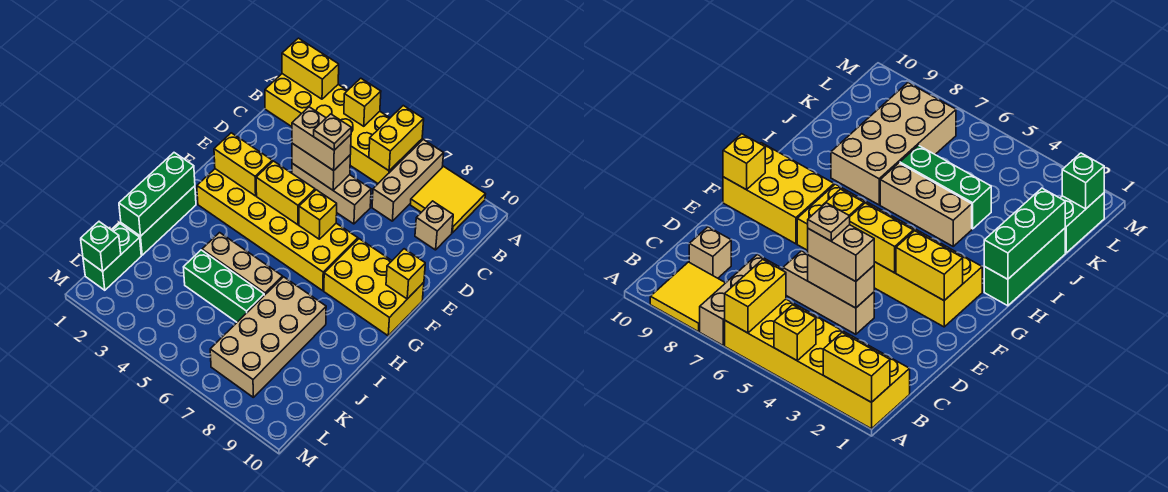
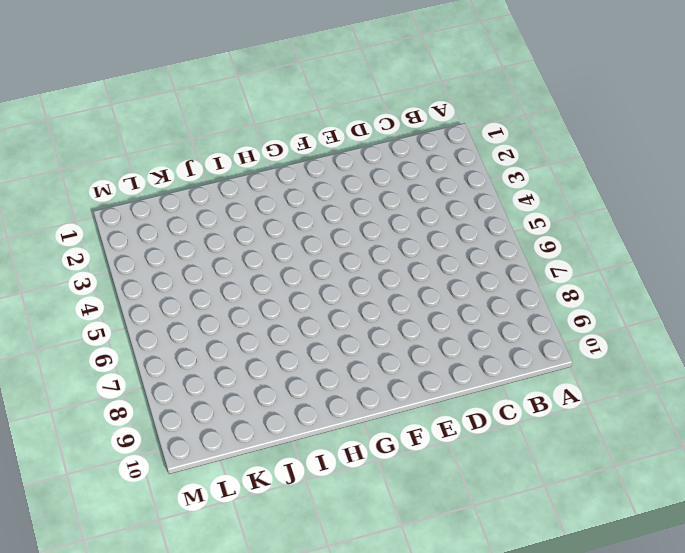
none -> yellow 2x6 brick [265,74,422,183]
none -> tan 1x3 brick [372,139,444,221]
none -> yellow 2x2 tile [410,166,486,233]

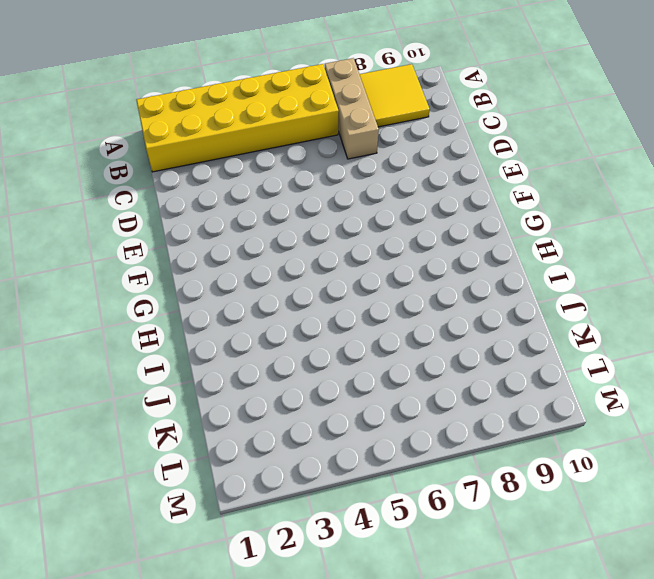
none -> tan 1x1 brick [415,201,453,250]
none -> tan 1x3 brick [292,163,371,224]
none -> yellow 2x6 brick [197,169,358,291]

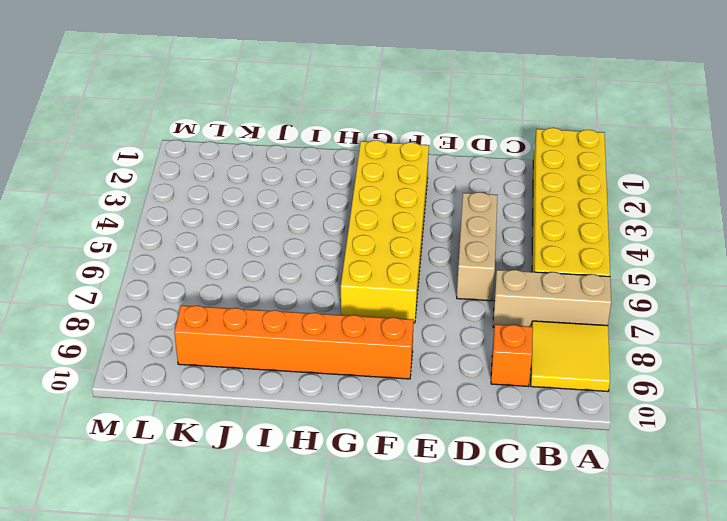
orange 1x1 brick [491,324,533,387] -> tan 1x1 brick [415,201,453,250]
orange 1x6 brick [174,305,414,379] -> yellow 2x3 brick [324,239,424,336]
none -> green 1x3 brick [121,186,196,255]
none -> tan 1x3 brick [202,233,283,295]
none -> tan 2x4 brick [210,277,326,397]

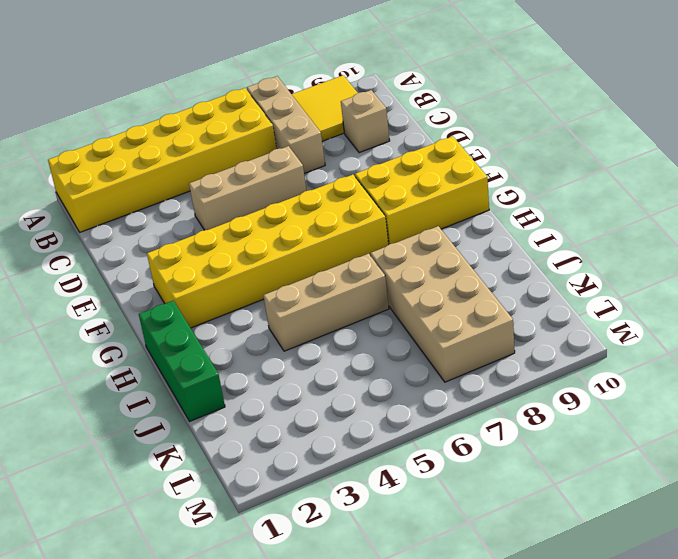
none -> green 1x3 brick [184,250,264,322]
none -> green 1x2 brick [83,224,141,290]
none -> yellow 1x2 brick [282,38,339,99]

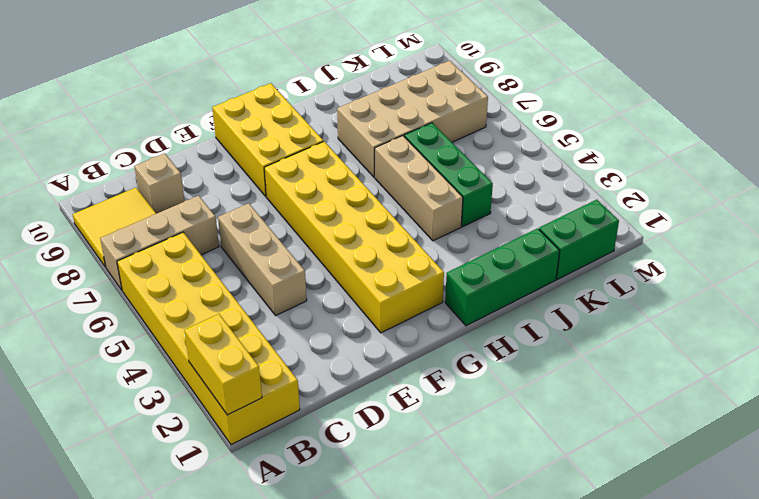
none -> yellow 1x1 brick [344,78,381,126]
none -> yellow 1x2 brick [369,106,424,171]
none -> tan 1x2 brick [292,143,350,190]

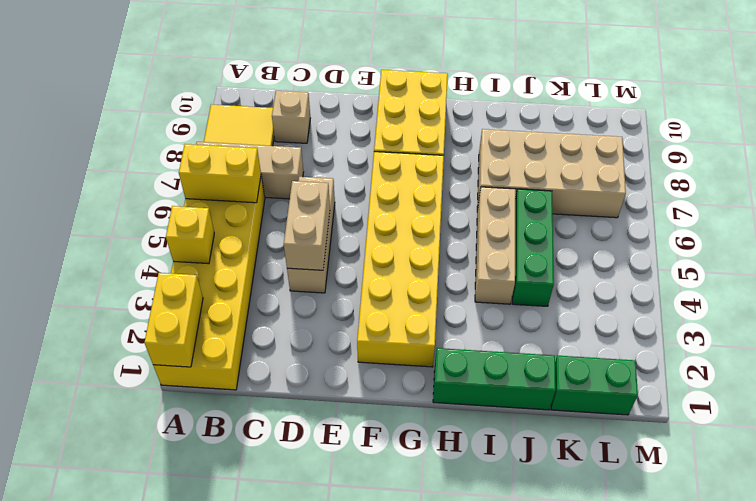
none -> yellow 1x2 brick [214,133,272,196]
none -> yellow 1x2 brick [256,161,315,225]
none -> yellow 1x1 brick [299,190,337,239]

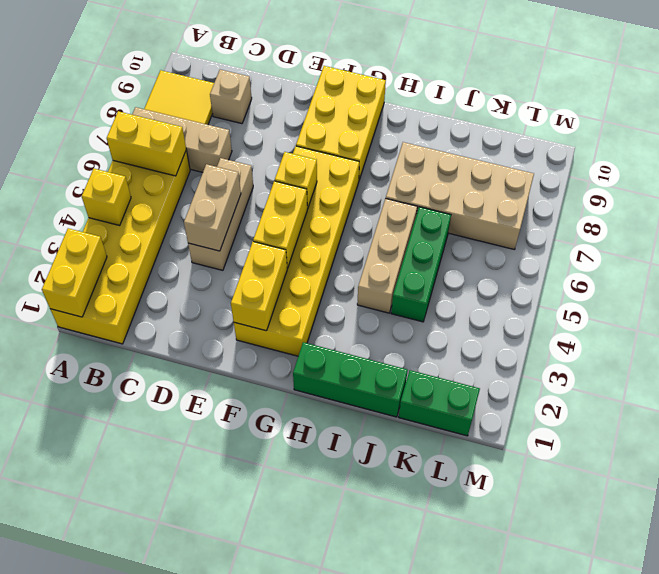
none -> yellow 1x1 brick [386,249,425,299]
none -> green 1x3 brick [119,153,195,236]
none -> green 1x1 brick [81,222,121,271]

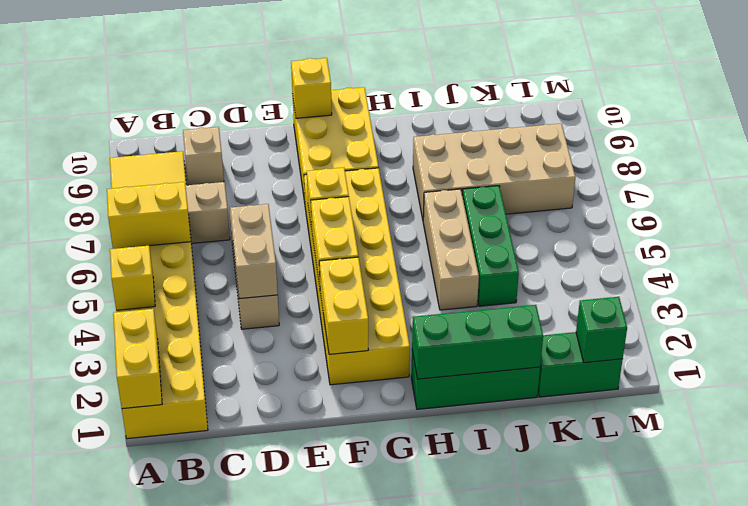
none -> tan 1x2 brick [292,107,351,171]
none -> tan 1x1 plate [314,114,351,150]

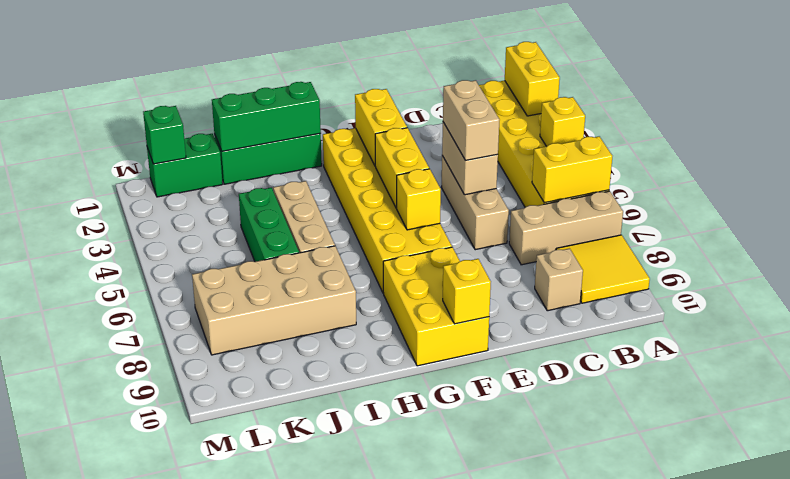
none -> tan 1x1 plate [314,114,351,150]

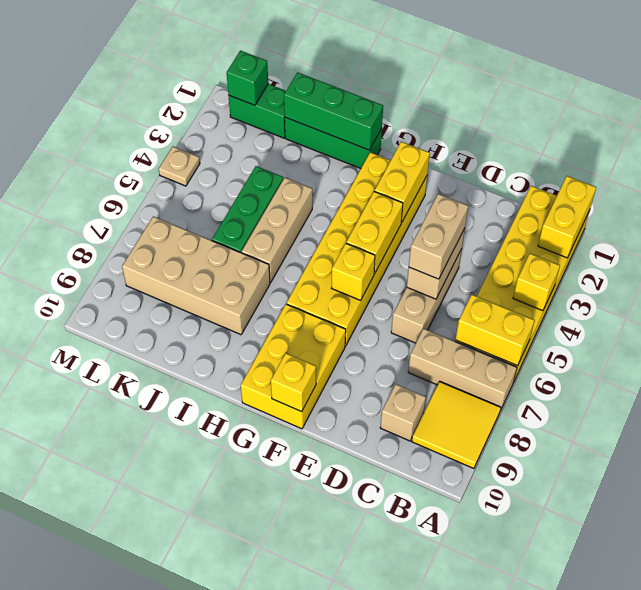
tan 1x1 plate [159,147,200,186] -> tan 1x1 plate moved to [314,114,351,150]

